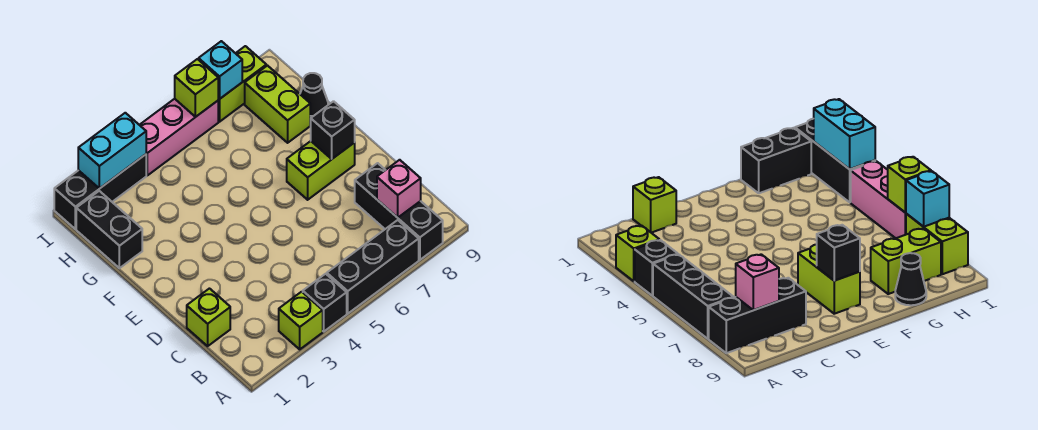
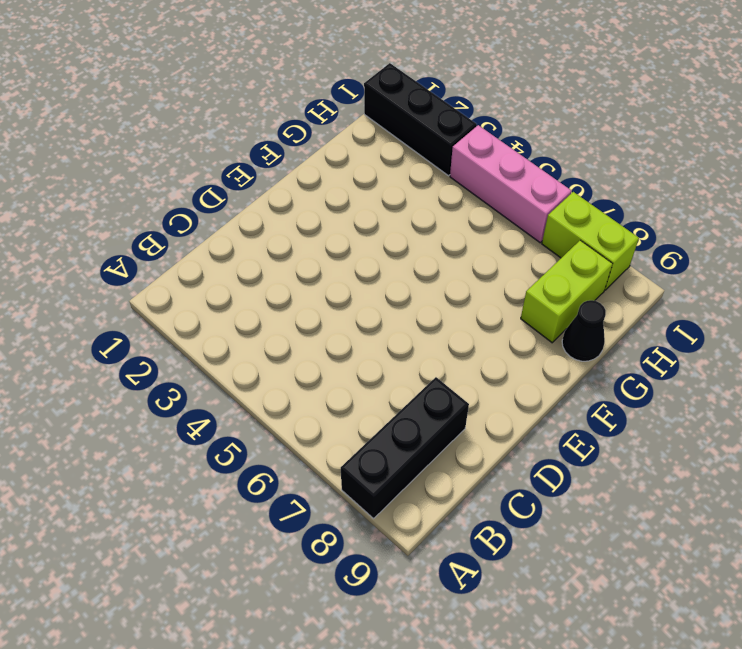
none -> lime 1x1 brick [279,292,323,349]
none -> black 1x1 brick [303,274,347,331]
none -> black 1x3 brick [327,220,419,314]

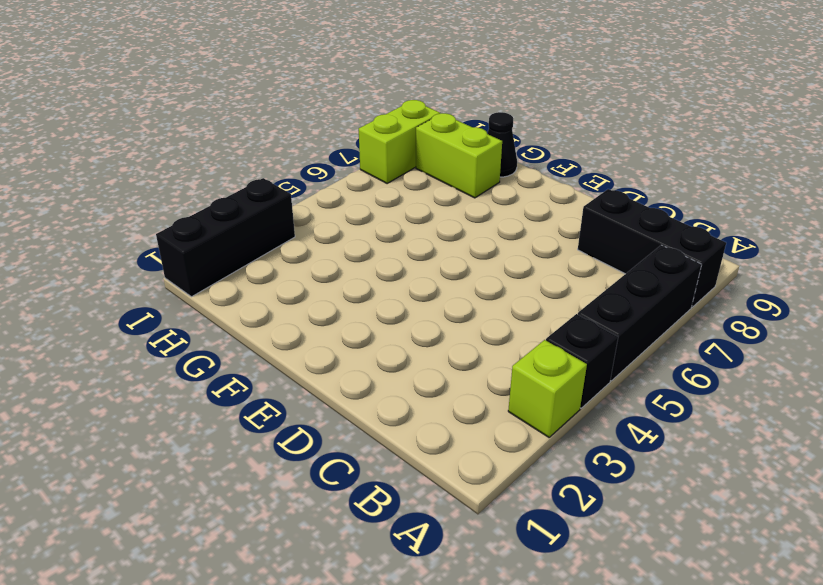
none -> lime 1x1 brick [187,289,230,346]
none -> lime 1x2 brick [287,141,355,200]
none -> black 1x2 brick [76,191,142,268]

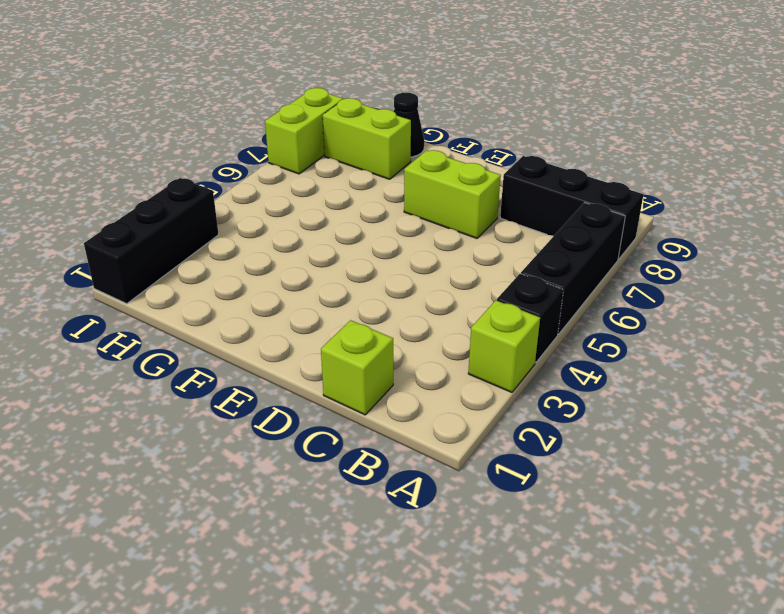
lime 1x2 brick [404,150,501,238] -> lime 1x2 brick turned to [287,141,355,200]
none -> black 1x2 brick [76,191,142,268]
none -> pink 1x3 brick [140,99,218,175]
none -> pink 1x1 brick [377,160,421,218]

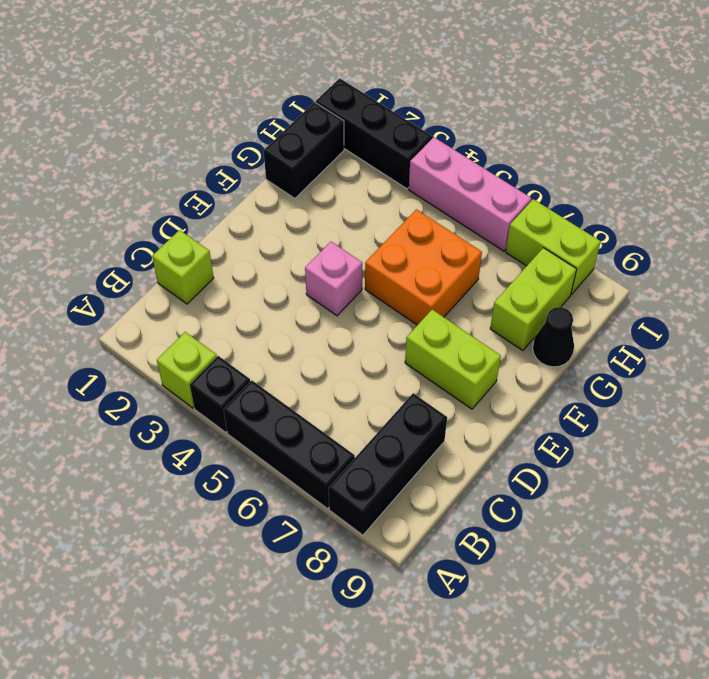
pink 1x1 brick [305,242,362,316] -> pink 1x1 brick moved to [377,160,421,218]
orange 2x2 brick [365,209,482,325] -> none
none -> black 1x1 brick [310,101,355,159]
none -> cyan 1x2 brick [78,113,146,188]
none -> lime 1x1 brick [175,59,218,117]

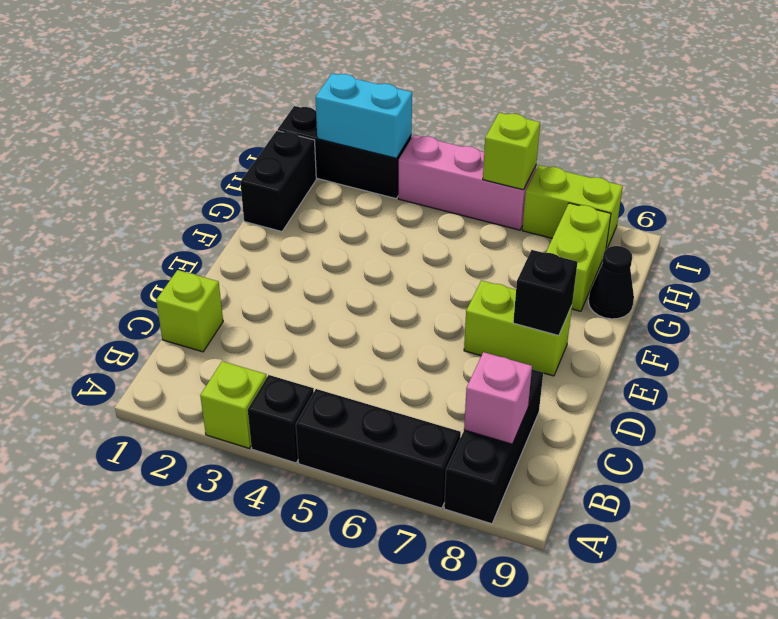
none -> cyan 1x1 brick [199,41,242,99]

